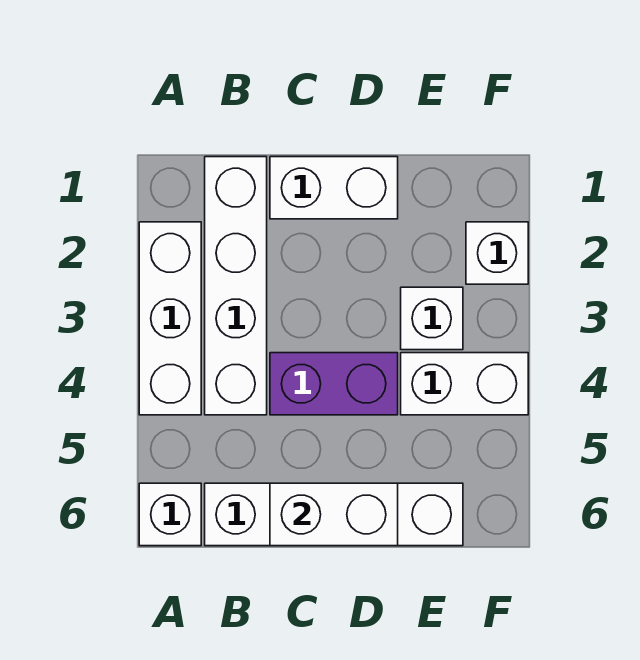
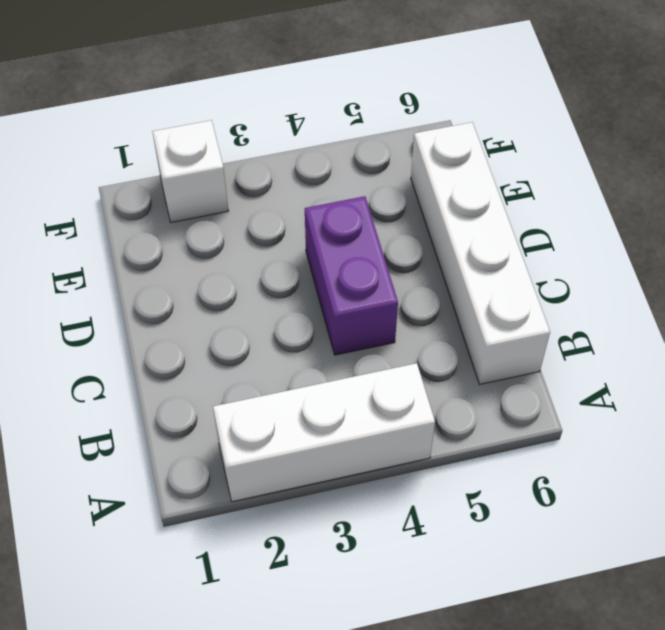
none -> white 1x1 brick [139,483,201,546]
none -> white 1x4 brick [205,157,267,415]

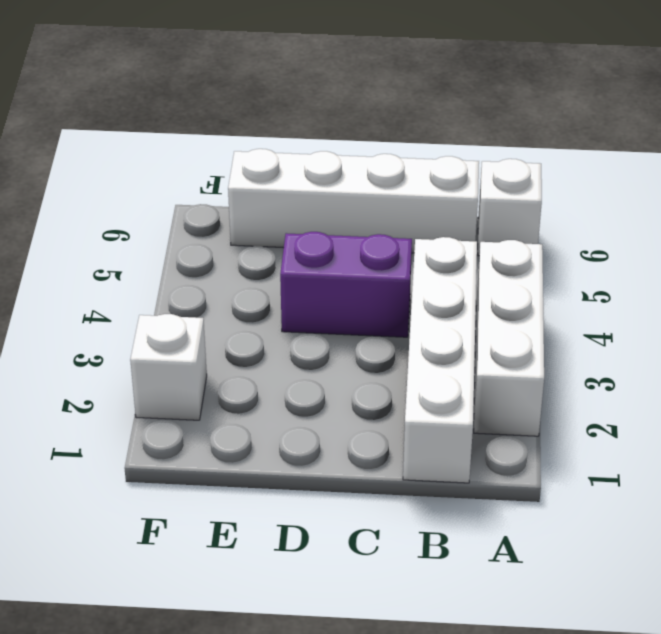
none -> white 1x2 brick [270,157,398,219]
none -> white 1x1 brick [401,287,463,350]

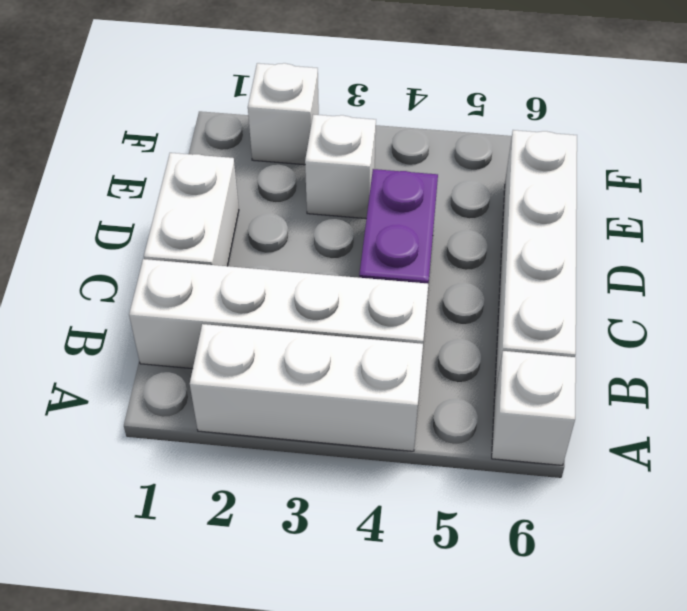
none -> white 1x2 brick [401,353,528,415]
none -> white 1x2 brick [270,483,398,546]

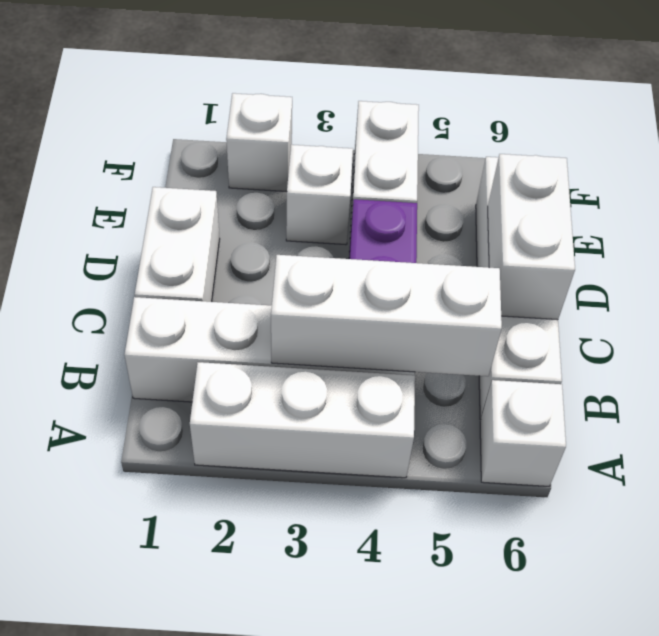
white 1x3 brick [271,255,502,376] -> none

